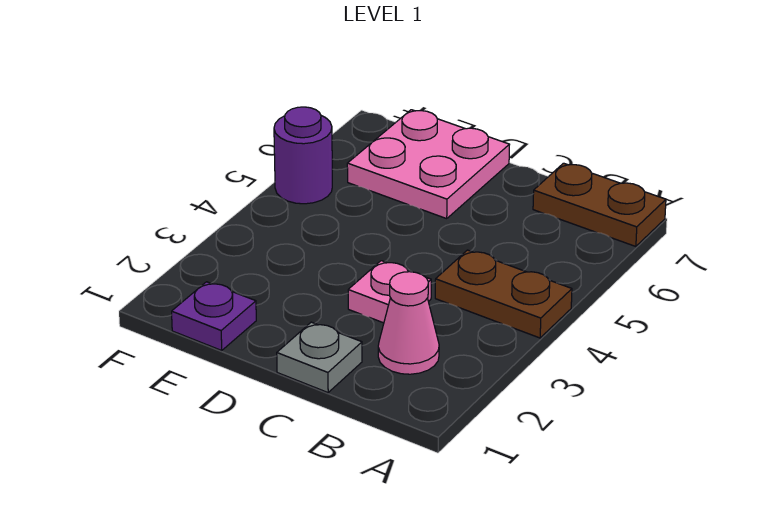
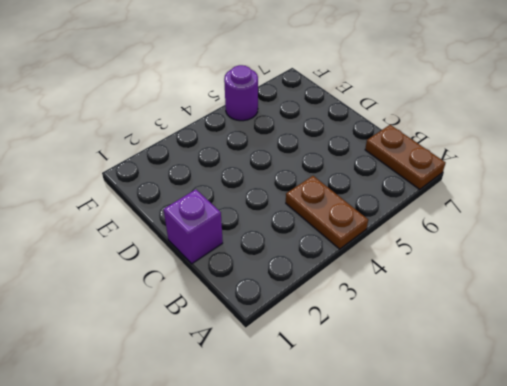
purple 1x1 brick [164,189,223,264] -> grey 1x1 plate [277,322,362,393]
none -> pink 1x1 cone [378,272,439,374]
none -> pink 1x1 plate [348,261,431,323]

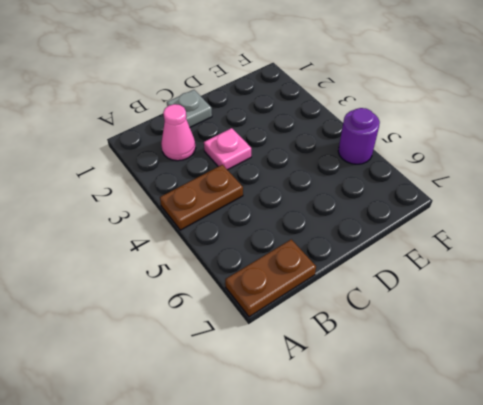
none -> pink 2x2 plate [347,110,510,219]
none -> purple 1x1 plate [172,282,256,350]

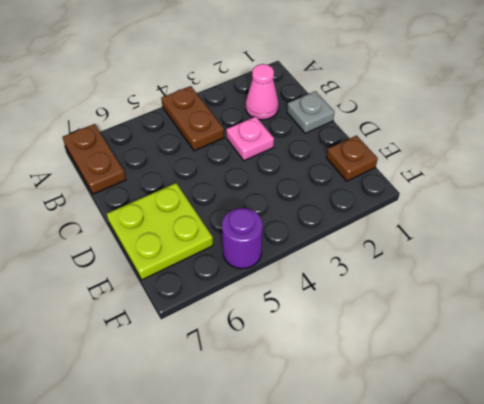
lime 2x2 plate [107,183,213,280] -> pink 2x2 plate [347,110,510,219]
brown 1x1 plate [326,136,378,181] -> purple 1x1 plate [172,282,256,350]

